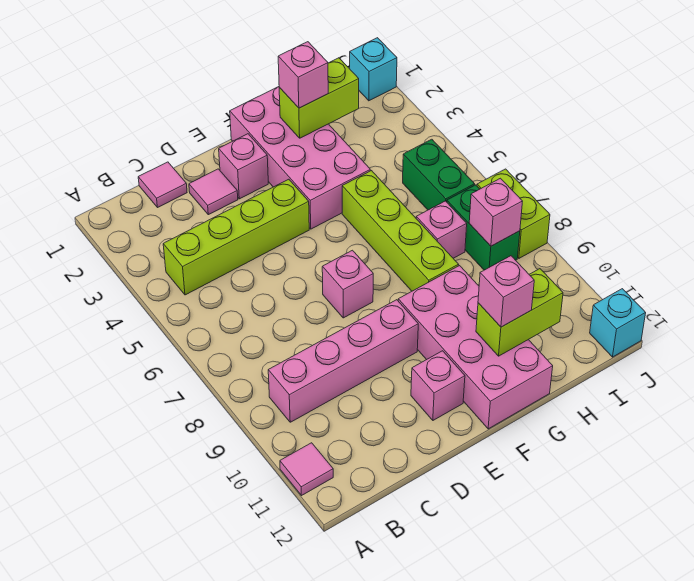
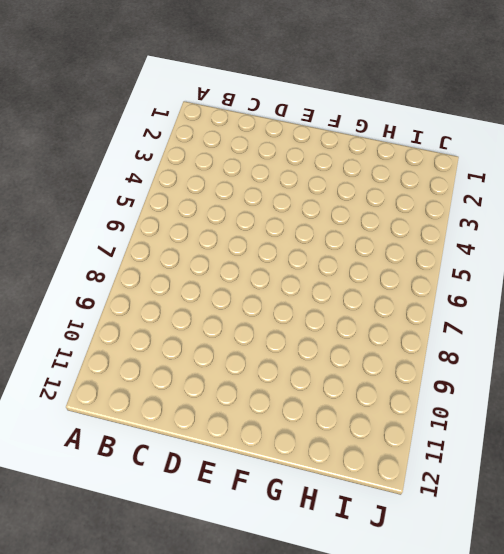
none -> pink 1x1 tile [280,443,333,496]
none -> lime 1x4 brick [163,179,309,295]
none -> pink 1x4 brick [268,300,418,422]

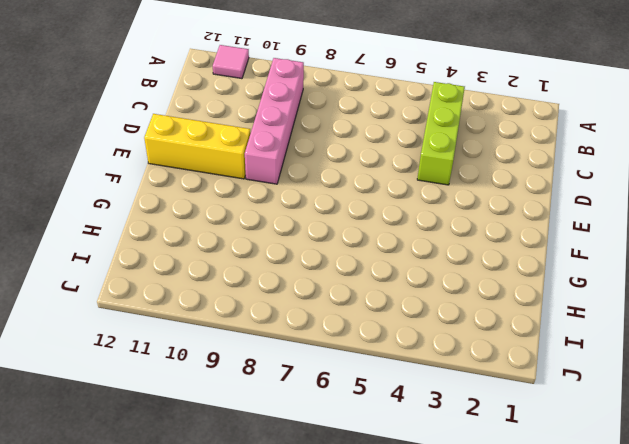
lime 1x3 brick [417,82,465,185] -> lime 1x4 brick [163,179,309,295]
yellow 1x3 brick [144,114,251,179] -> pink 1x1 brick [411,351,465,420]
none -> pink 1x1 tile [138,162,187,208]
none -> pink 1x1 tile [189,169,238,215]
none -> pink 1x1 brick [219,134,268,199]

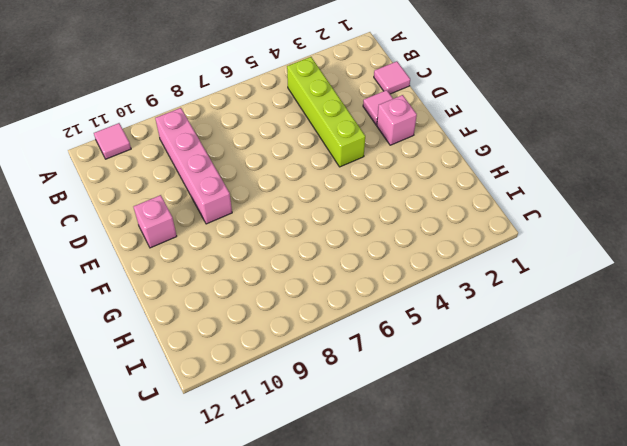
none -> pink 1x1 brick [322,250,373,318]
none -> pink 2x4 brick [230,87,370,229]
none -> pink 2x4 brick [398,266,553,429]

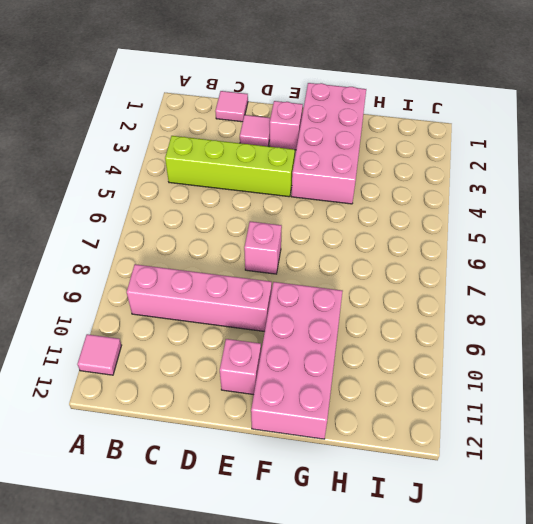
none -> lime 1x4 brick [342,171,459,291]
none -> pink 1x1 brick [416,201,467,258]
none -> green 1x2 brick [403,139,475,210]

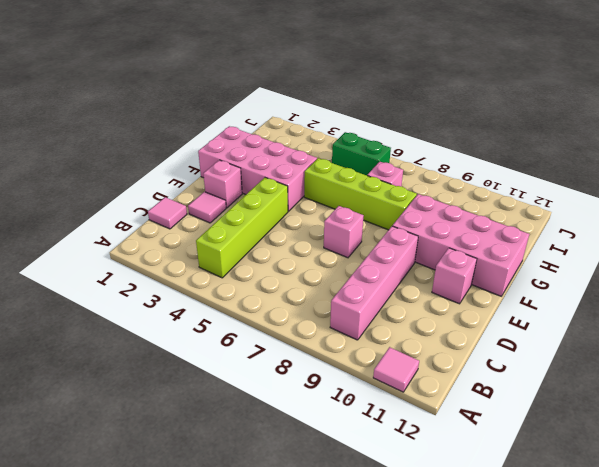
none -> green 1x2 brick [447,185,520,270]
none -> cyan 1x1 brick [350,38,397,101]
none -> lime 1x2 brick [477,169,550,258]

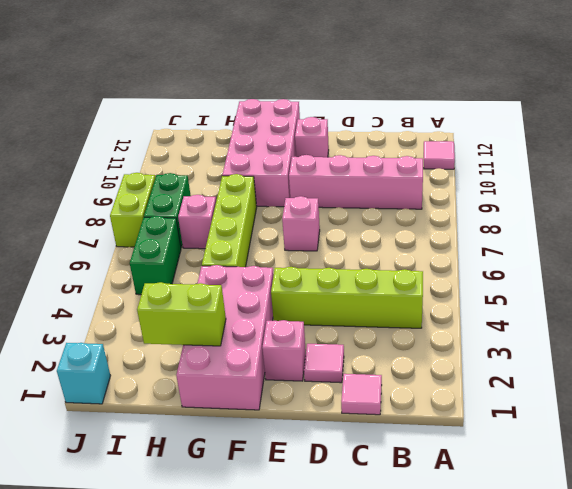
none -> cyan 1x1 brick [590,289,646,357]
none -> lime 1x2 brick [476,269,563,356]
none -> pink 1x1 brick [469,178,523,246]

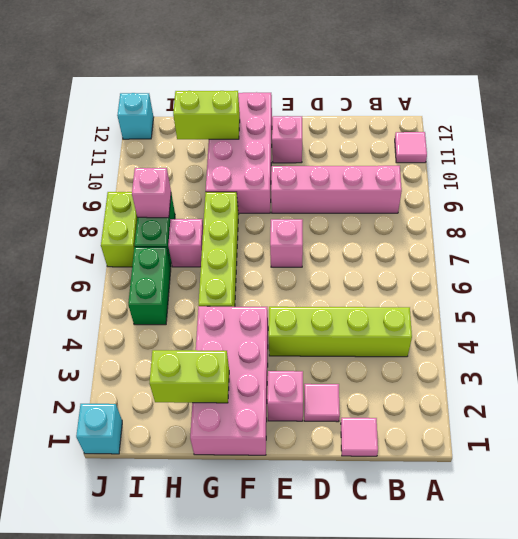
none -> pink 1x1 brick [278,42,328,108]
none -> pink 1x1 brick [478,256,534,327]

